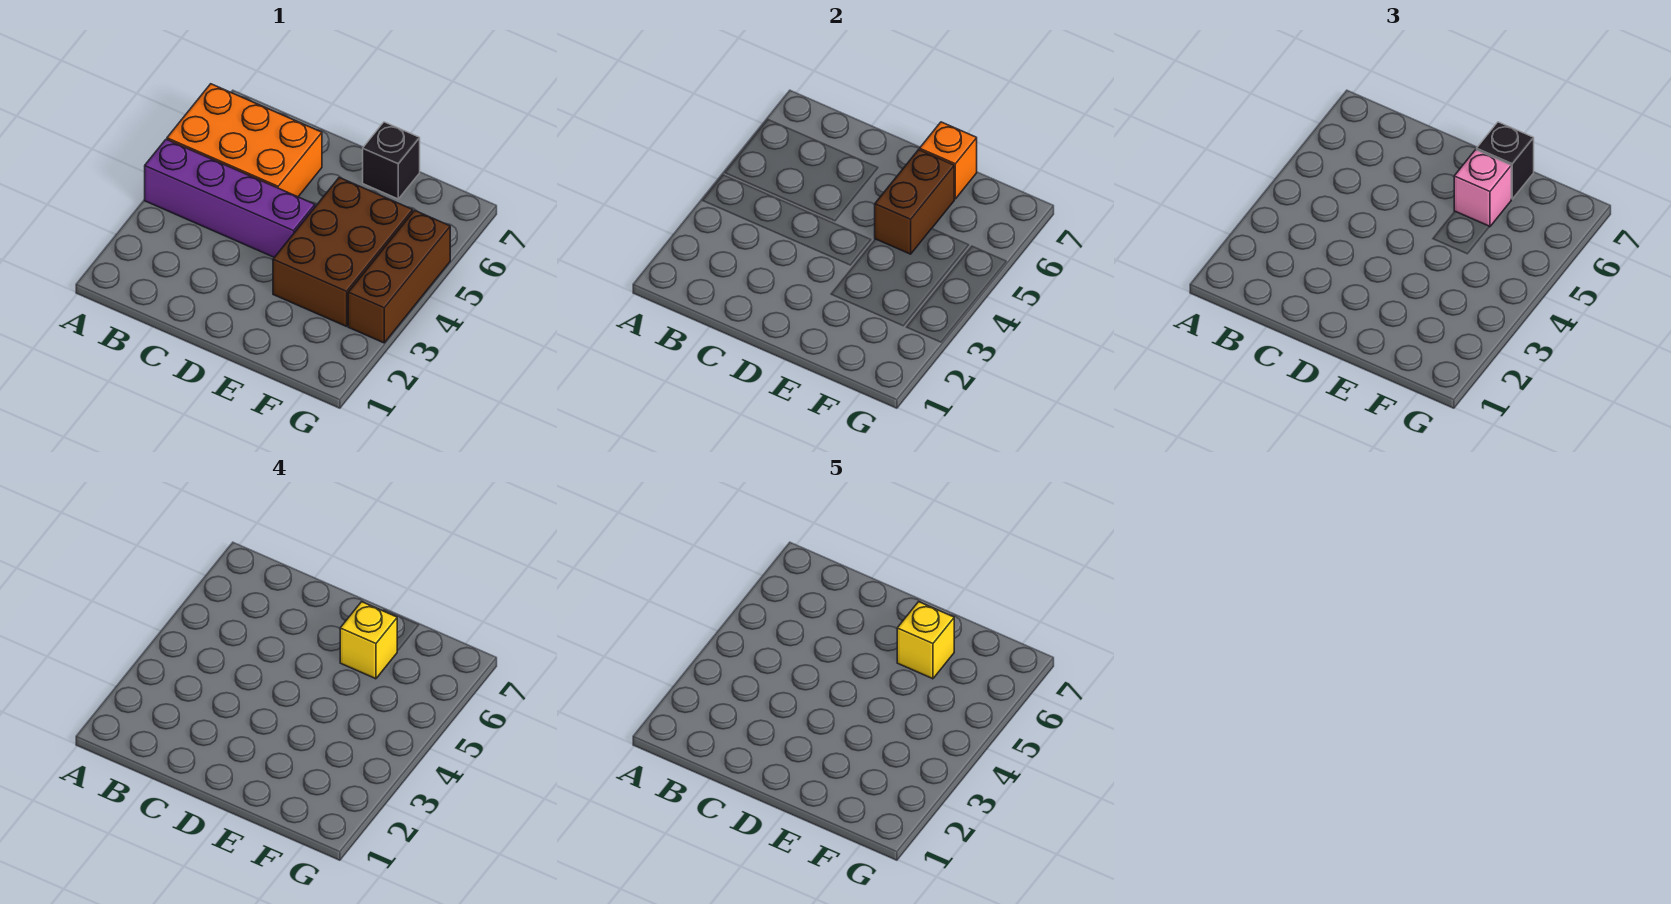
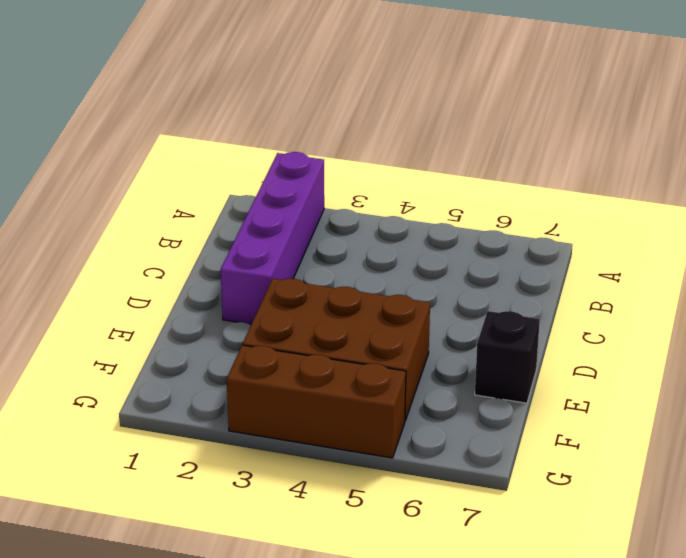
purple 1x4 brick [221,152,324,324] -> purple 1x4 brick moved to [145,139,315,257]
none -> orange 2x3 brick [167,84,322,197]
none -> brown 1x2 brick [875,150,954,254]

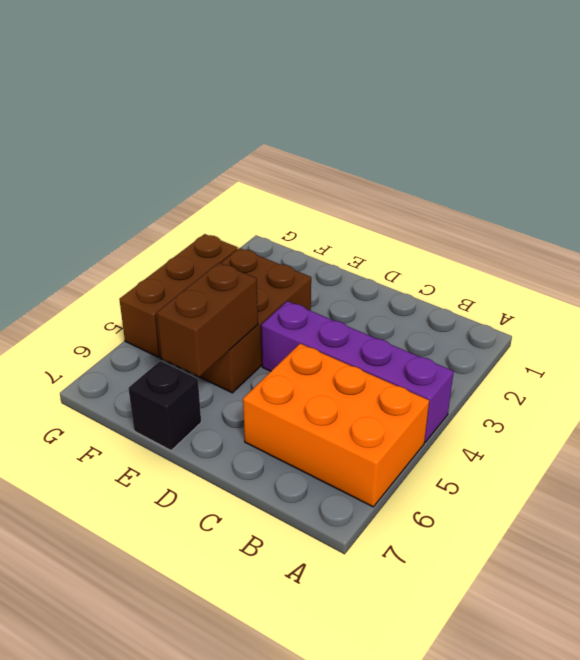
none -> orange 1x1 brick [920,122,977,199]
none -> pink 1x1 brick [1454,150,1511,227]

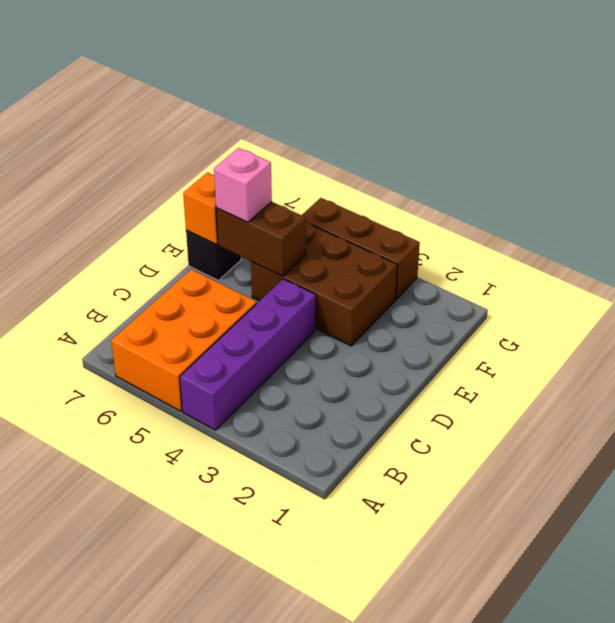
none -> black 1x1 brick [1477,122,1534,199]
none -> yellow 1x1 brick [340,602,397,679]

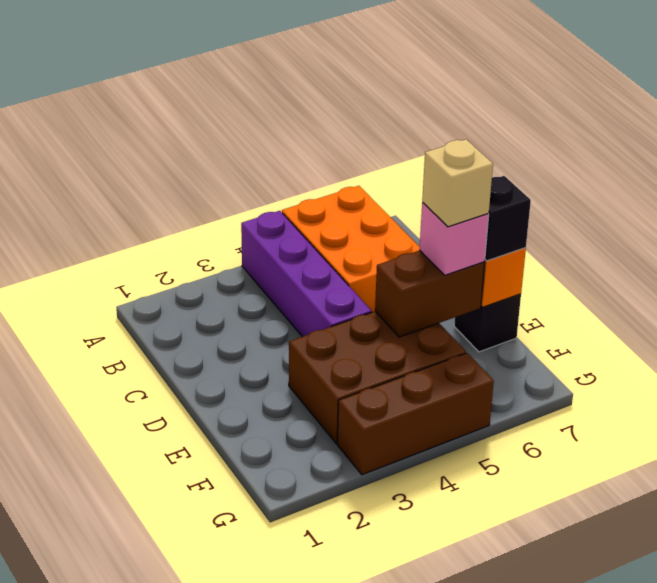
tan 1x1 brick [422,139,493,227] -> yellow 1x1 brick [340,602,397,679]
none -> yellow 1x1 brick [897,602,954,679]

